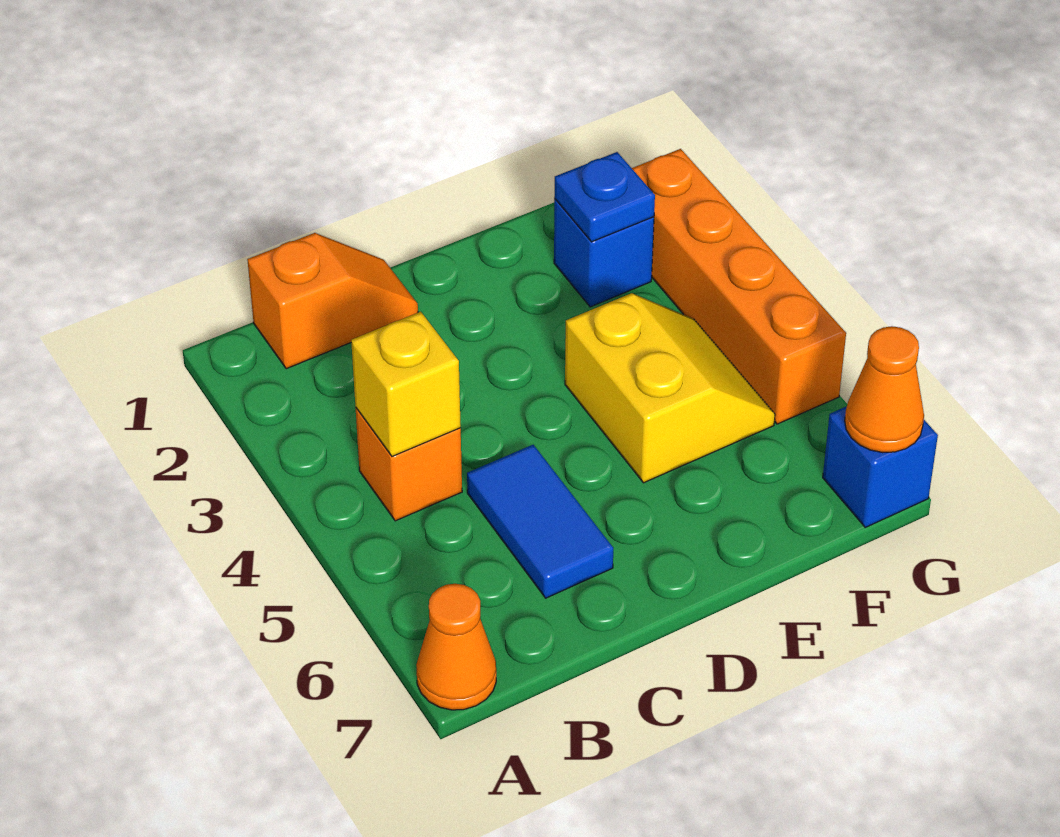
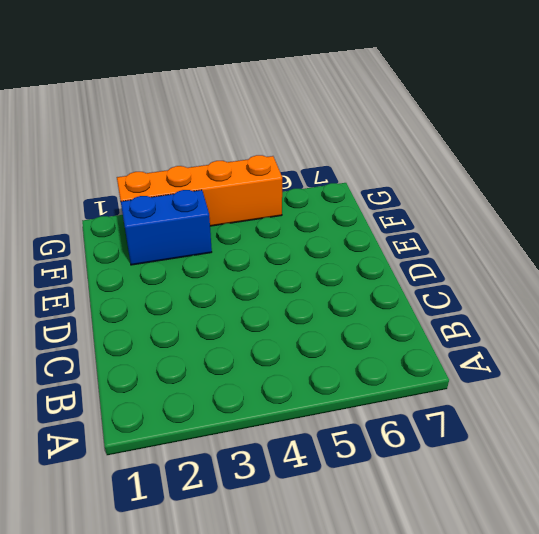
blue 1x2 brick [121,190,212,265] -> blue 1x1 brick [554,199,654,307]
none -> orange 1x1 cone [416,584,496,710]
none -> orange 1x2 slope [247,233,418,369]

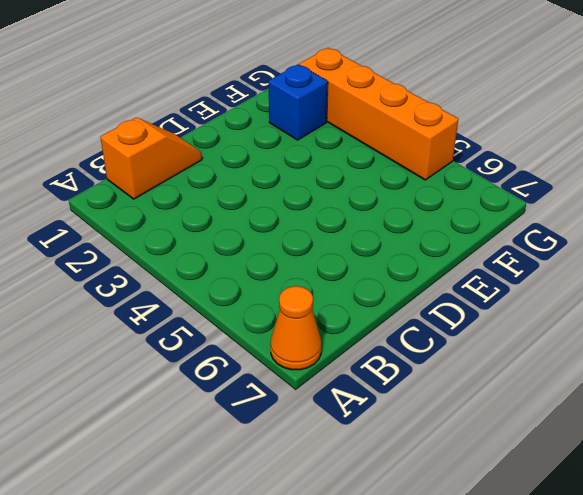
none -> orange 1x1 brick [356,408,462,521]
none -> blue 1x2 tile [467,445,613,598]

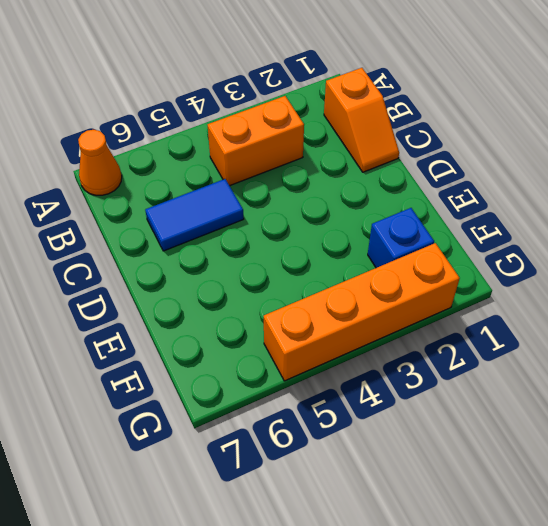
orange 1x2 brick [208,96,304,186] -> orange 1x1 brick [356,408,462,521]
none -> yellow 2x2 slope [565,293,775,483]
none -> blue 1x1 brick [823,407,938,527]

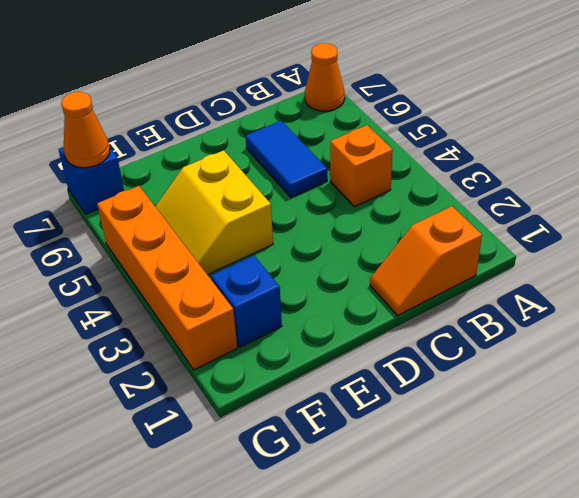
none -> yellow 1x1 brick [351,312,461,456]
none -> blue 1x1 plate [554,152,655,242]

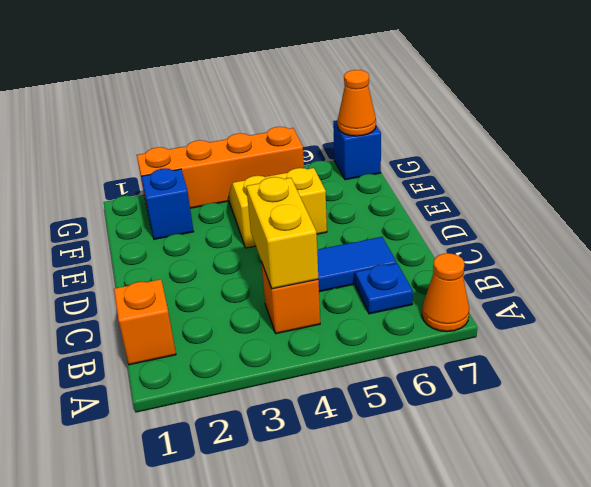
yellow 1x2 brick [246,177,318,289] -> yellow 1x1 brick [351,312,461,456]
blue 1x1 plate [355,263,413,314] -> blue 1x1 plate moved to [554,152,655,242]

